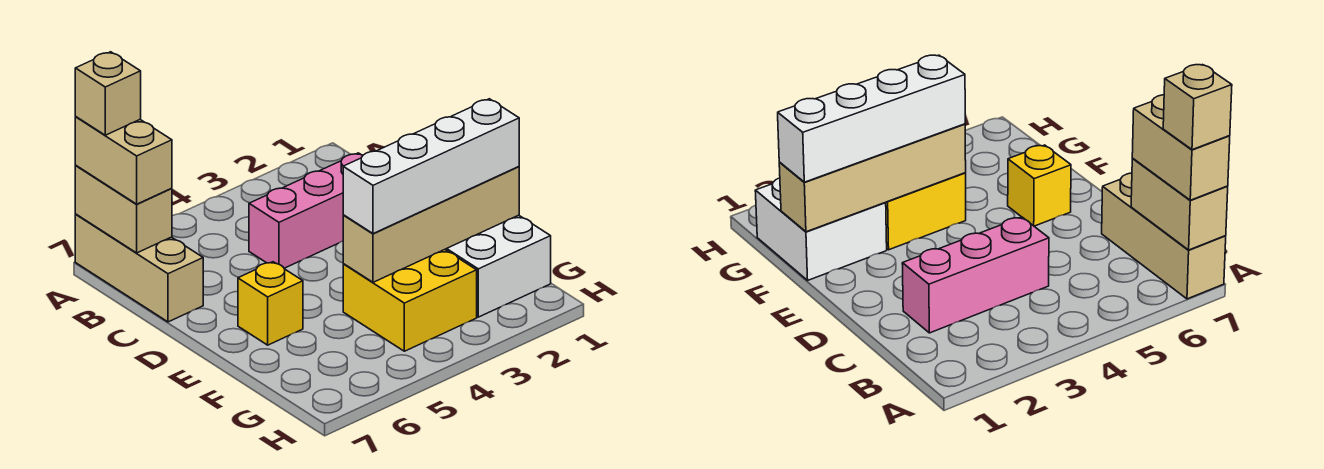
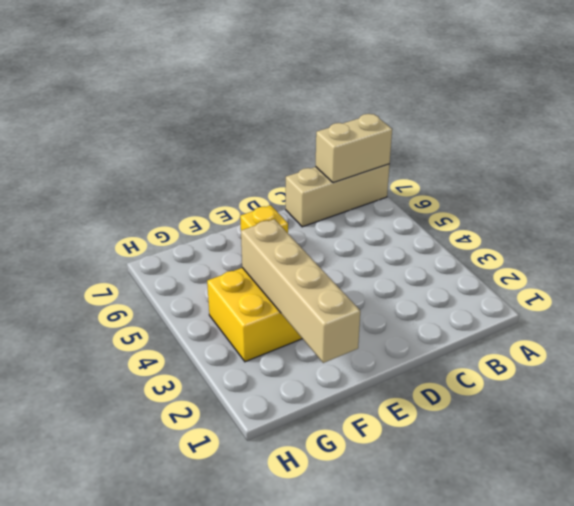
none -> pink 1x3 brick [249,153,363,268]
none -> white 2x2 brick [445,215,551,317]

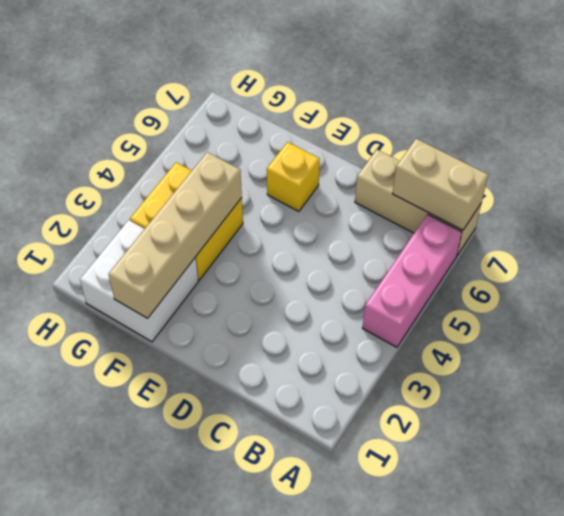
pink 1x3 brick [363,214,462,347] -> pink 1x3 brick moved to [249,153,363,268]
none -> tan 1x2 brick [75,117,172,204]
none -> white 1x4 brick [343,99,519,234]

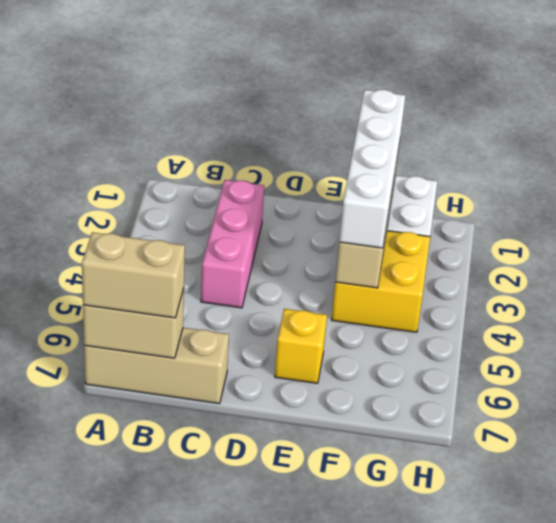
none -> tan 1x1 brick [75,52,141,135]

